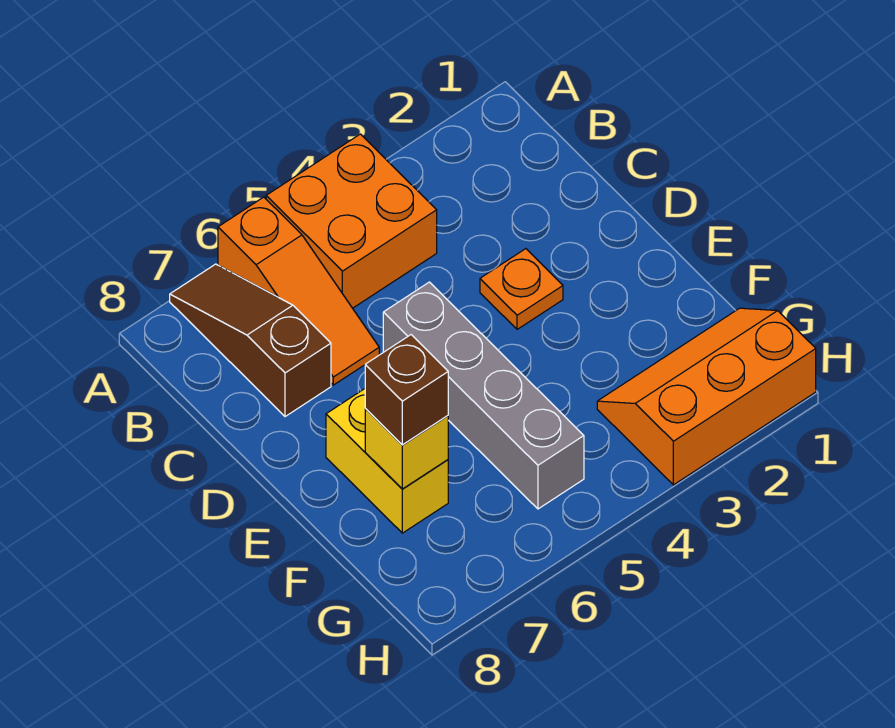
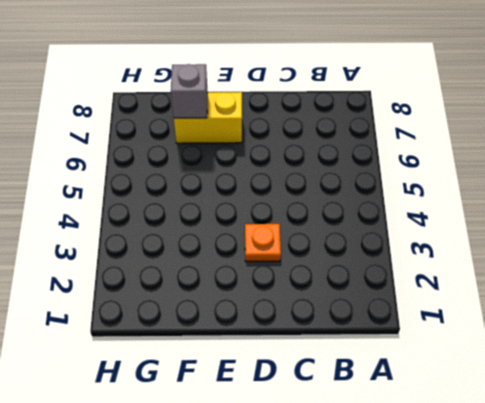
grey 1x1 brick [171,64,208,118] -> yellow 1x1 brick [365,408,448,489]
none -> orange 2x2 brick [266,134,437,308]
none -> orange 1x3 slope [218,197,379,385]

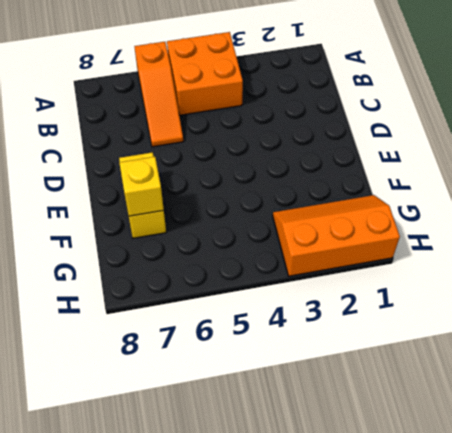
none -> brown 1x3 slope [170,264,331,417]
none -> orange 1x1 plate [480,249,563,329]

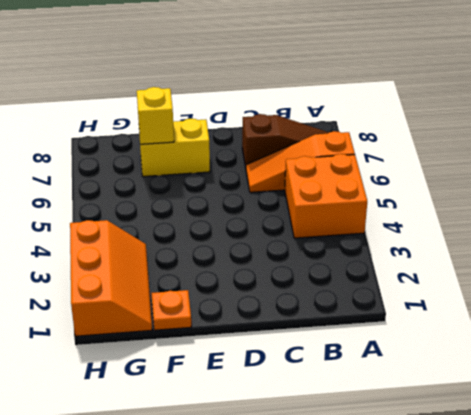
orange 1x1 plate [151,290,191,330] -> orange 1x1 plate moved to [480,249,563,329]
none -> grey 1x4 brick [383,282,584,509]
none -> brown 1x1 brick [365,335,448,445]

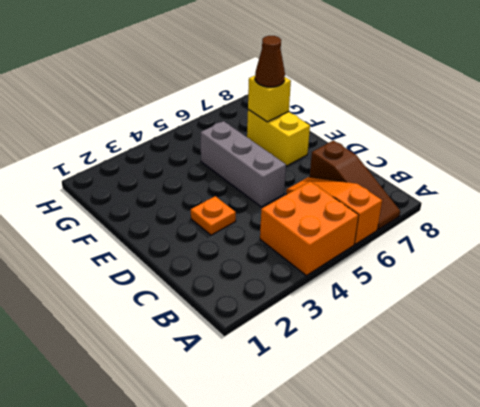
grey 1x3 brick [201,121,286,207] -> grey 1x4 brick [383,282,584,509]
brown 1x1 cone [255,36,285,87] -> brown 1x1 brick [365,335,448,445]
none -> orange 2x3 slope [597,308,816,485]

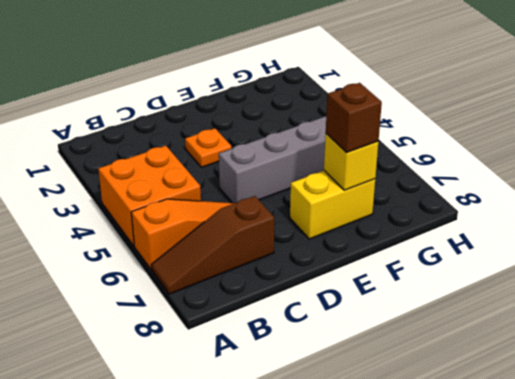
none -> orange 2x3 slope [597,308,816,485]

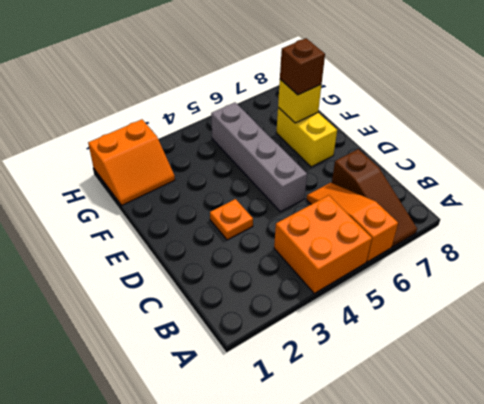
orange 2x2 slope [88,119,175,205] -> orange 2x3 slope [597,308,816,485]

